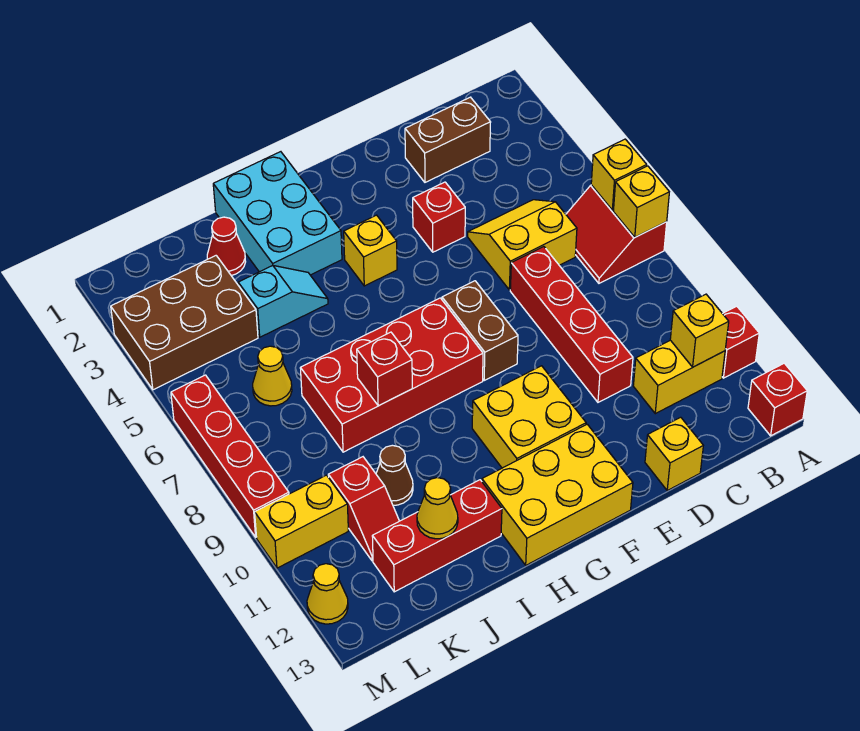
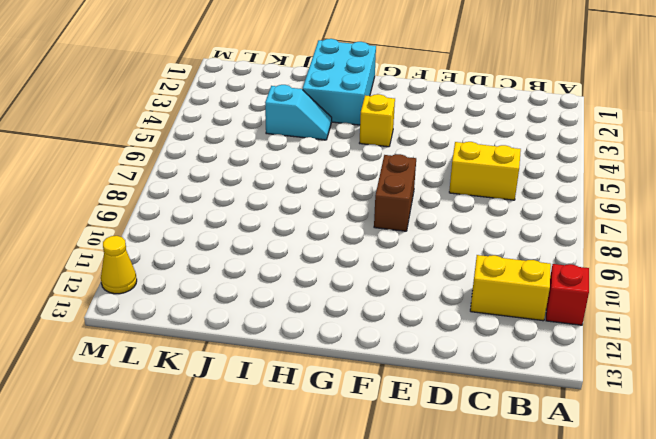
none -> red 2x2 slope [566,185,667,283]
none -> red 1x1 brick [748,363,807,436]
none -> brown 1x2 brick [405,97,491,182]
none -> red 1x4 brick [510,247,633,402]

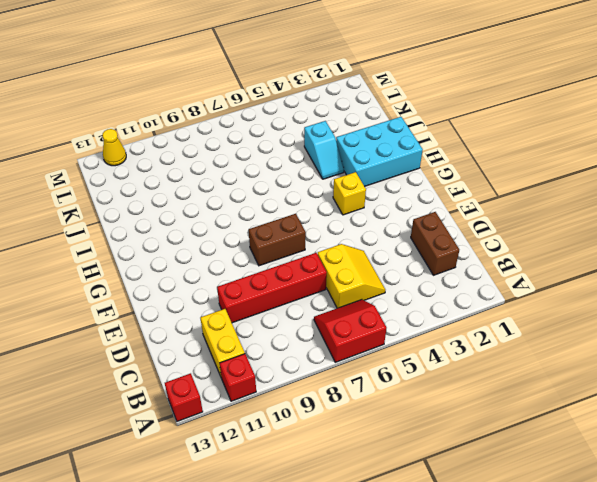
none -> yellow 1x1 brick [645,417,703,490]
none -> red 1x1 brick [413,182,465,252]
none -> yellow 2x2 brick [472,366,586,468]
none -> yellow 2x3 brick [482,424,633,565]

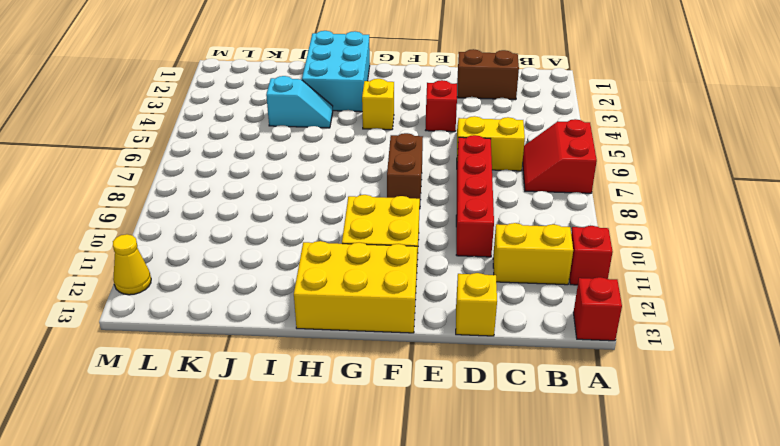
none -> red 2x4 brick [300,298,483,452]
none -> red 1x3 brick [372,480,502,592]
none -> red 1x1 cone [207,217,246,276]
none -> brown 1x1 cone [376,445,413,505]

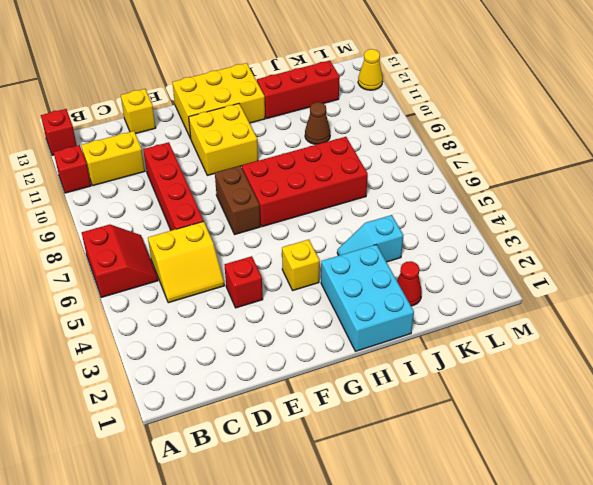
none -> brown 1x2 brick [405,97,491,182]
none -> brown 2x3 brick [111,256,258,390]
none -> yellow 1x1 cone [253,346,292,406]
none -> red 1x2 slope [328,457,399,561]

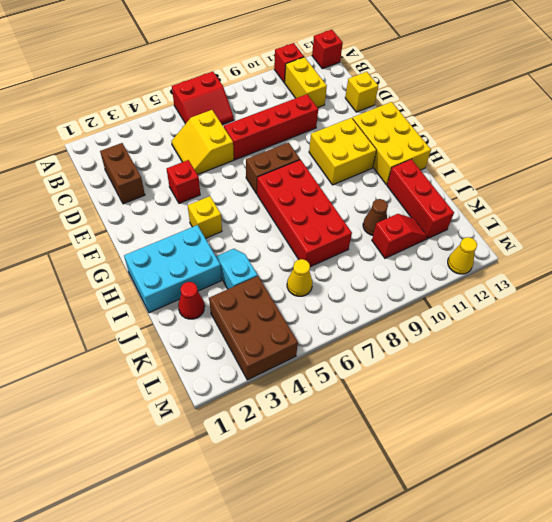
none -> yellow 1x2 brick [255,475,348,568]
none -> red 1x4 brick [171,375,289,537]
none -> yellow 1x1 brick [591,139,647,210]
none -> yellow 1x1 brick [613,166,669,237]

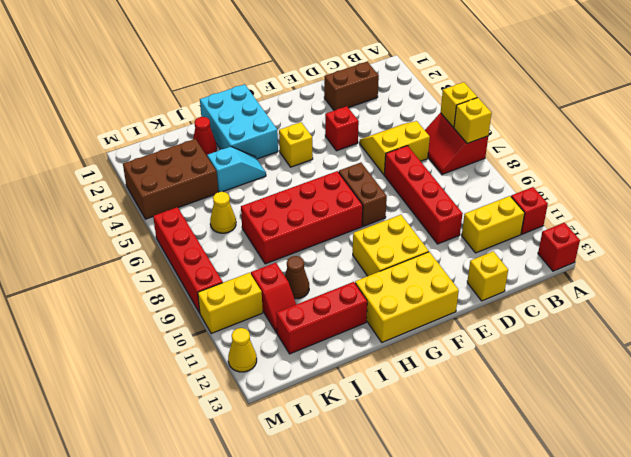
none -> yellow 1x1 brick [670,294,729,367]
none -> red 1x1 brick [357,332,412,406]
none -> yellow 1x1 cone [417,478,458,539]

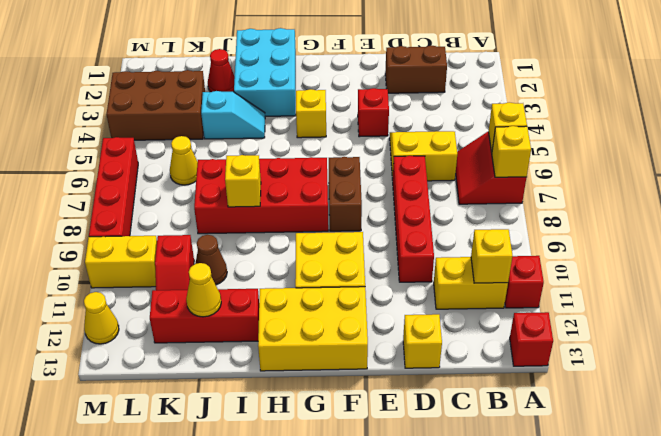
yellow 1x1 brick [225,155,261,207] -> red 1x1 brick [357,332,412,406]

